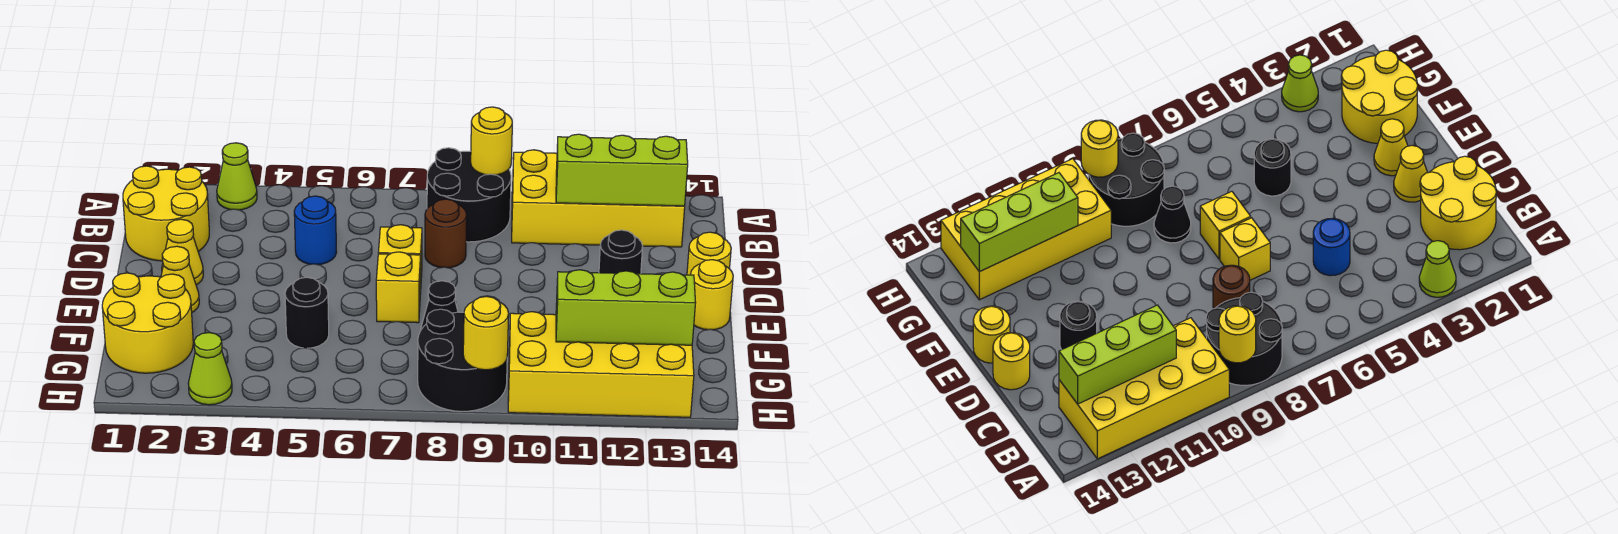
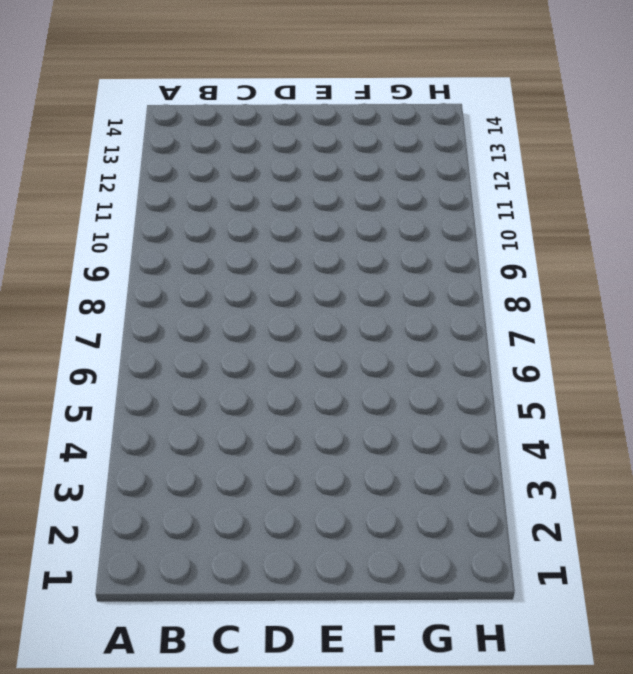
none -> lime 1x1 cone [217,143,257,210]
none -> black 2x2 round brick [427,148,511,242]
none -> yellow 2x4 brick [512,150,685,247]

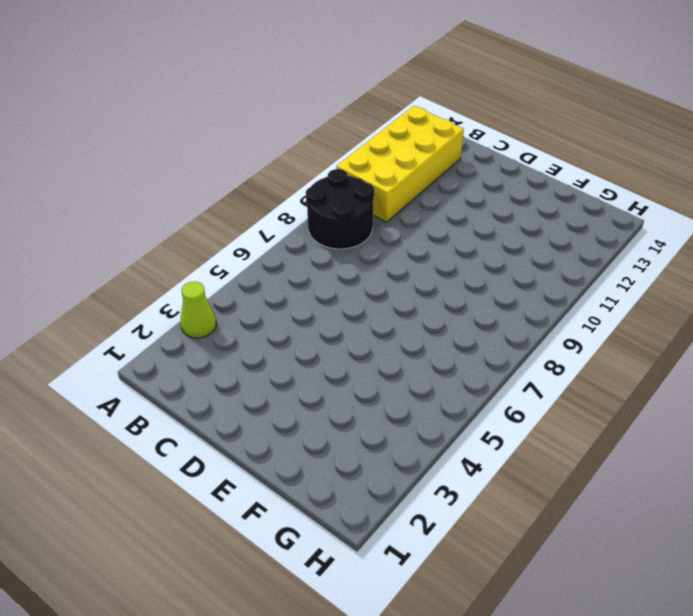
none -> yellow 2x2 round brick [123,166,209,261]
none -> blue 1x1 round brick [294,196,337,265]
none -> brown 1x1 round brick [425,199,467,268]

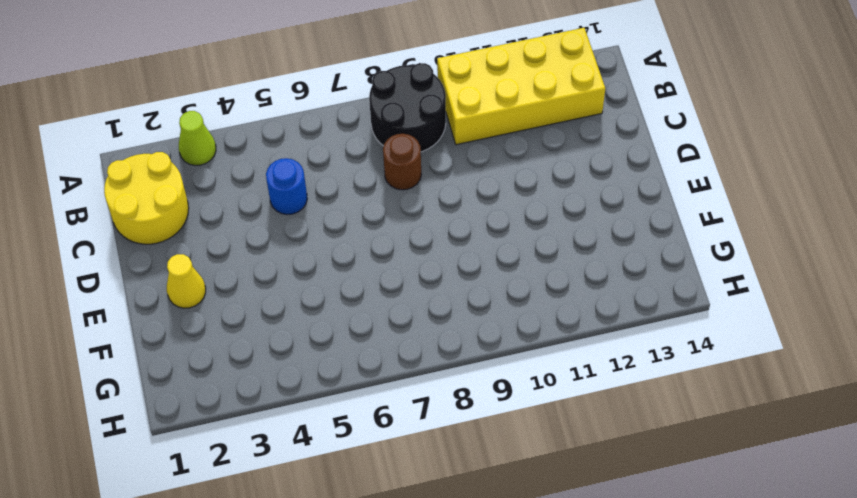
none -> yellow 1x1 cone [162,219,203,285]
none -> yellow 1x1 brick [378,225,422,294]
none -> black 1x1 round brick [599,230,643,274]

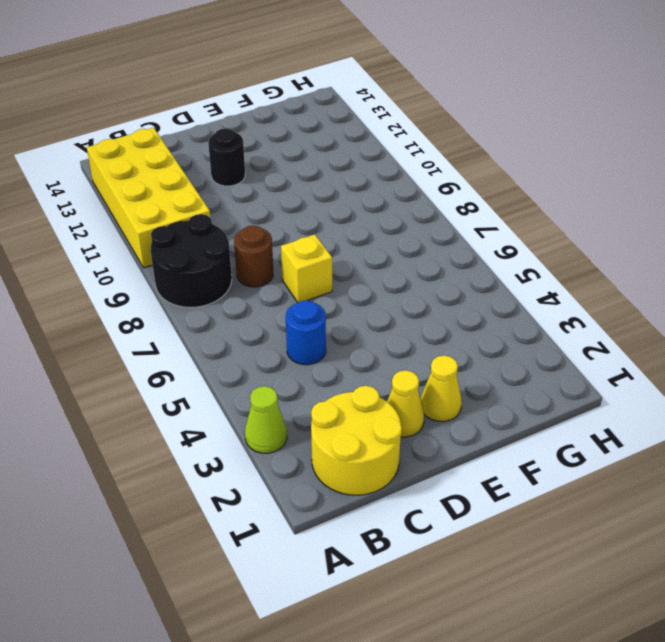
none -> yellow 1x1 round brick [687,232,731,275]
none -> yellow 1x1 brick [376,252,421,323]
none -> yellow 1x1 round brick [691,260,733,330]

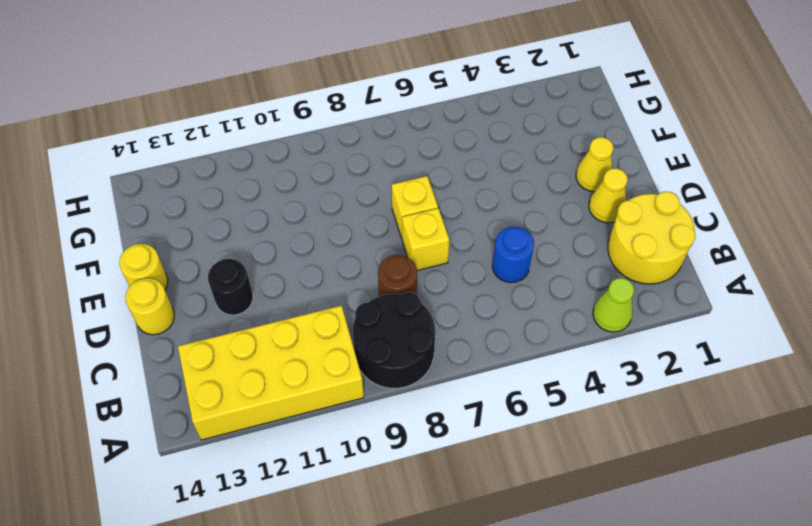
none -> yellow 2x2 round brick [102,273,193,373]
none -> black 1x1 round brick [285,277,329,348]
none -> black 1x1 cone [420,281,458,331]

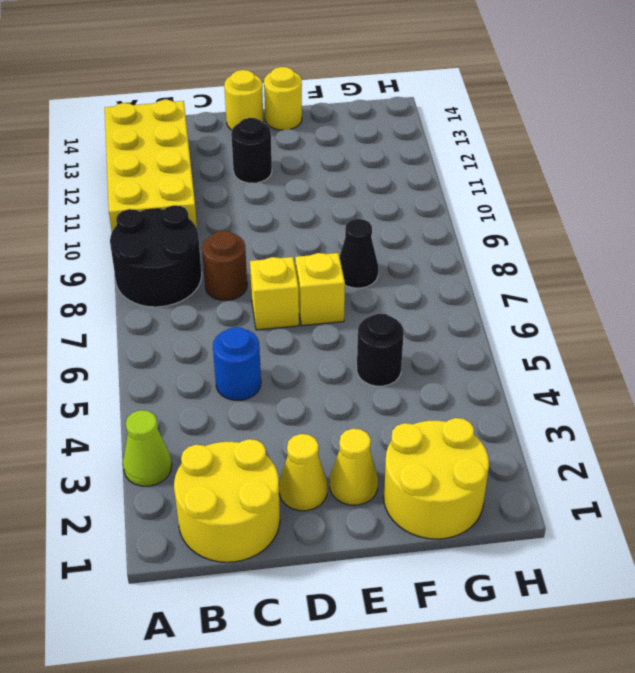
none -> black 2x2 round brick [418,309,507,411]
none -> yellow 2x4 brick [508,312,694,417]
none -> lime 1x1 cone [188,333,232,405]

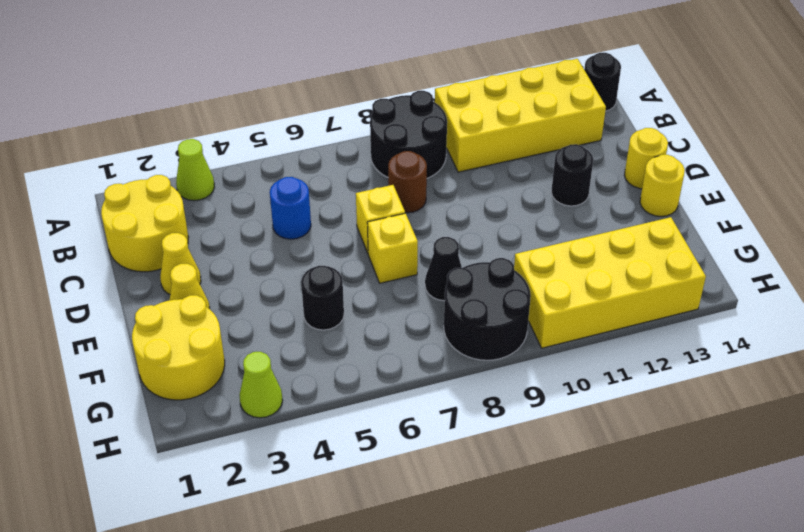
black 1x1 round brick [584,53,621,111] -> none
none -> yellow 1x1 round brick [471,107,512,175]
none -> lime 1x3 brick [556,134,688,206]
none -> lime 1x3 brick [556,270,696,345]

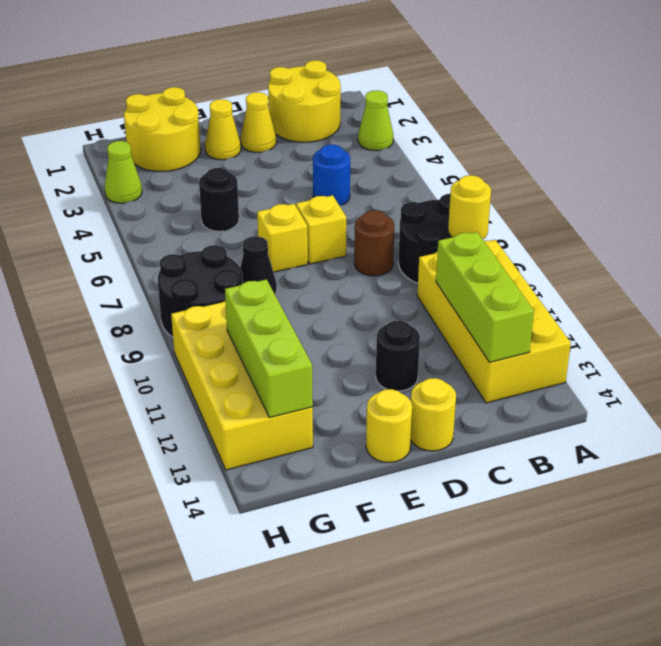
none -> yellow 1x1 round brick [463,296,509,370]

